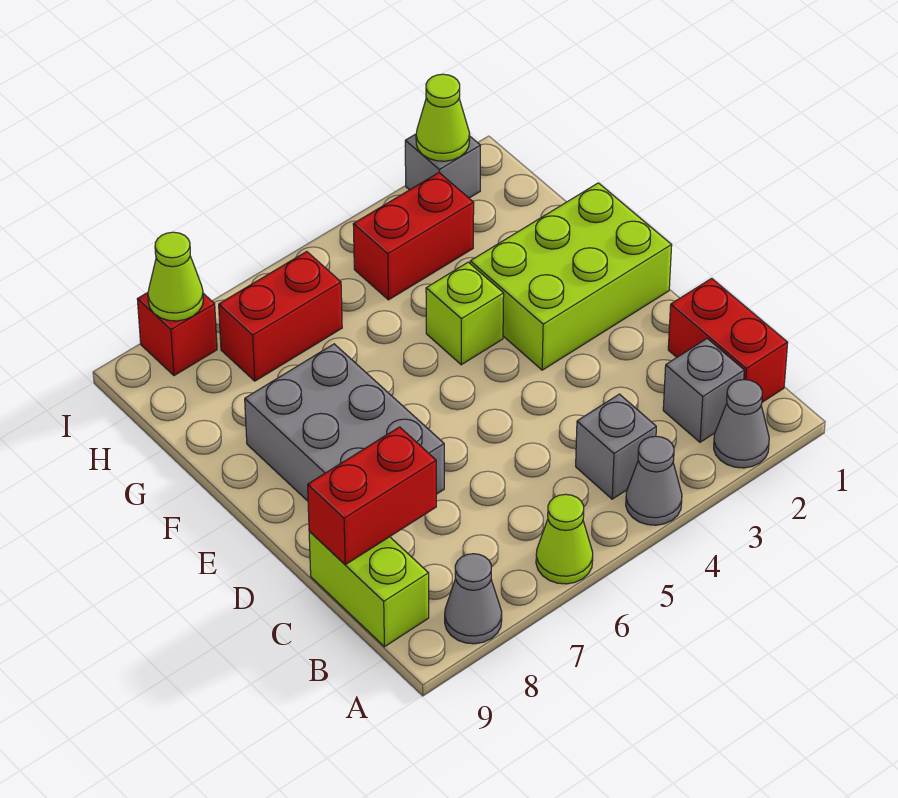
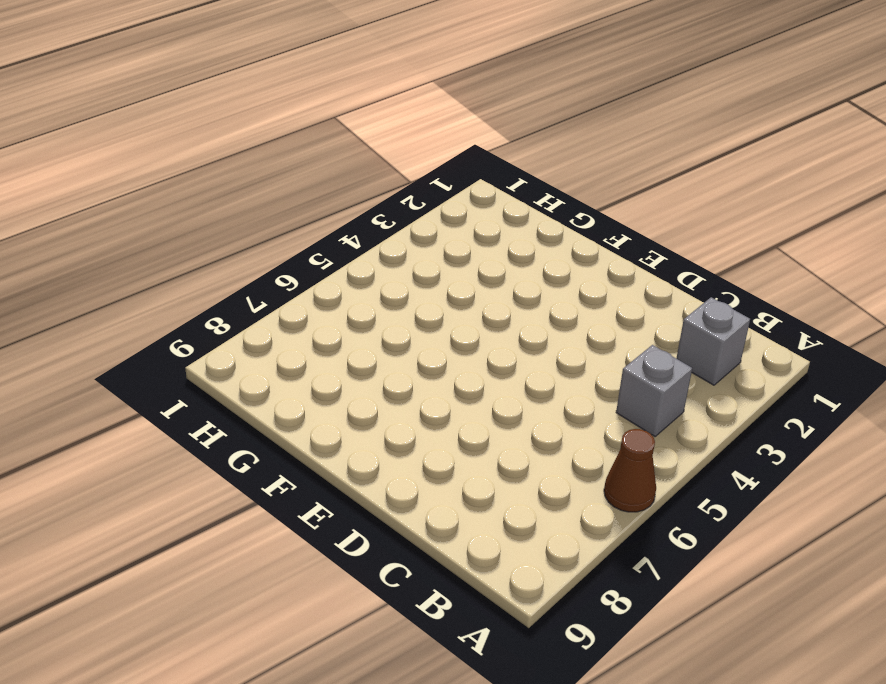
brown 1x1 cone [604,429,656,512] -> lime 1x1 cone [536,494,593,584]
none -> grey 1x1 cone [714,380,769,468]
none -> grey 1x1 cone [626,436,682,525]
none -> grey 1x1 cone [445,554,502,644]

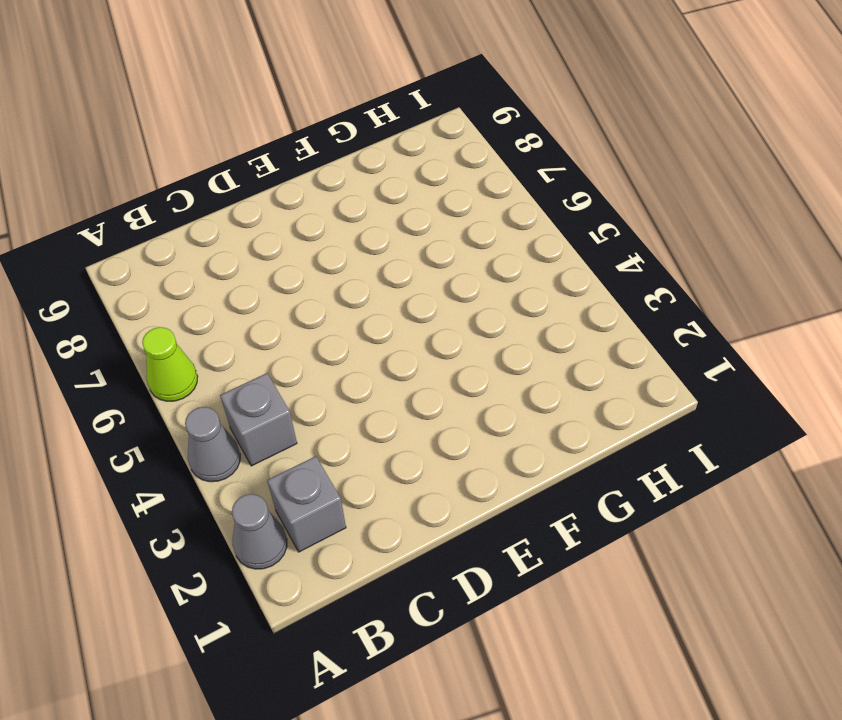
none -> grey 1x1 cone [445,554,502,644]
none -> red 1x2 brick [668,278,788,402]
none -> lime 1x2 brick [309,531,429,647]

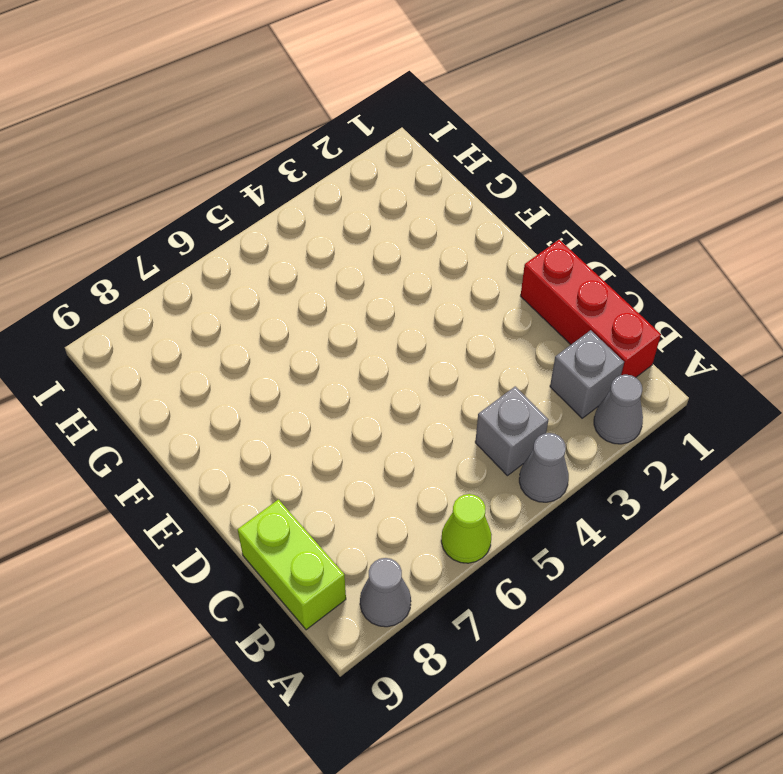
red 1x3 brick [521,240,661,377] -> red 1x2 brick [668,278,788,402]
none -> grey 2x3 brick [245,344,444,501]
none -> lime 2x3 brick [470,183,672,370]
none -> lime 1x1 brick [426,262,504,365]

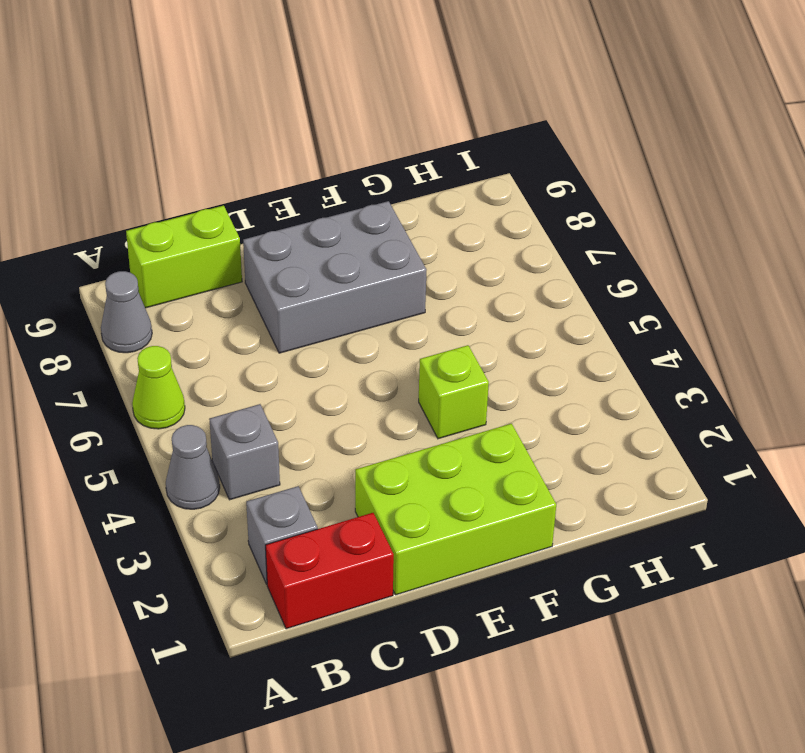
lime 2x3 brick [355,424,556,595] -> lime 2x3 brick turned to [470,183,672,370]
none -> grey 1x1 cone [714,380,769,468]
none -> red 1x2 brick [353,173,474,300]
none -> red 1x2 brick [219,252,342,381]

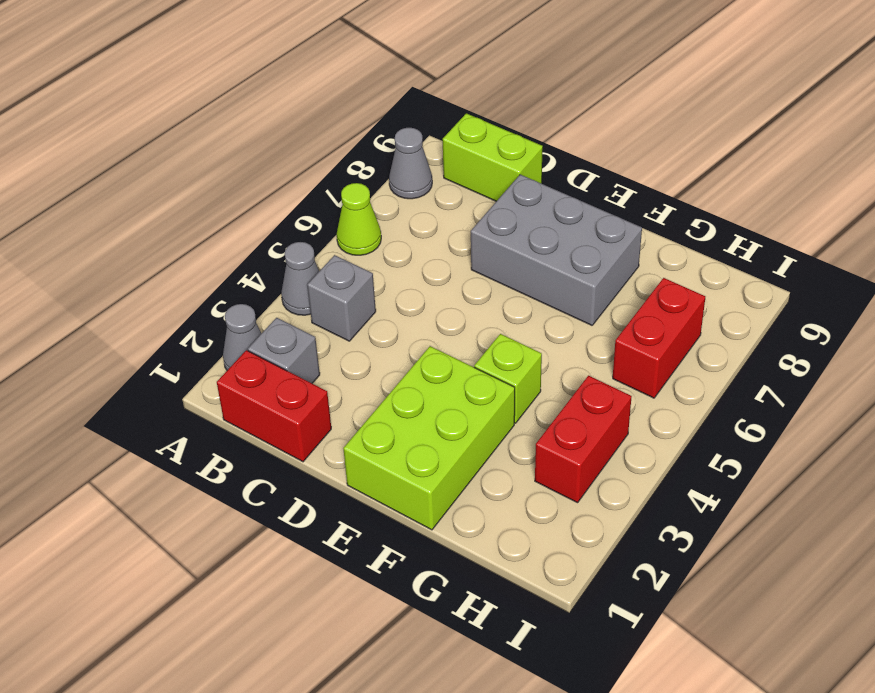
none -> grey 1x1 brick [405,134,481,198]
none -> red 1x1 brick [137,293,217,376]
none -> red 1x2 brick [308,427,436,565]

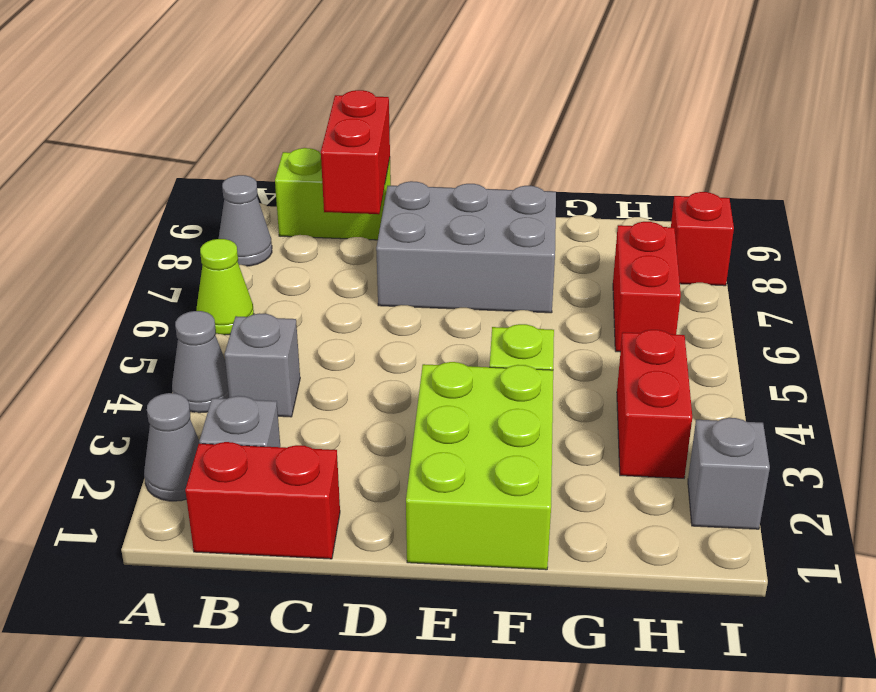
none -> lime 1x1 cone [416,74,470,161]
none -> lime 1x1 cone [148,232,203,321]

